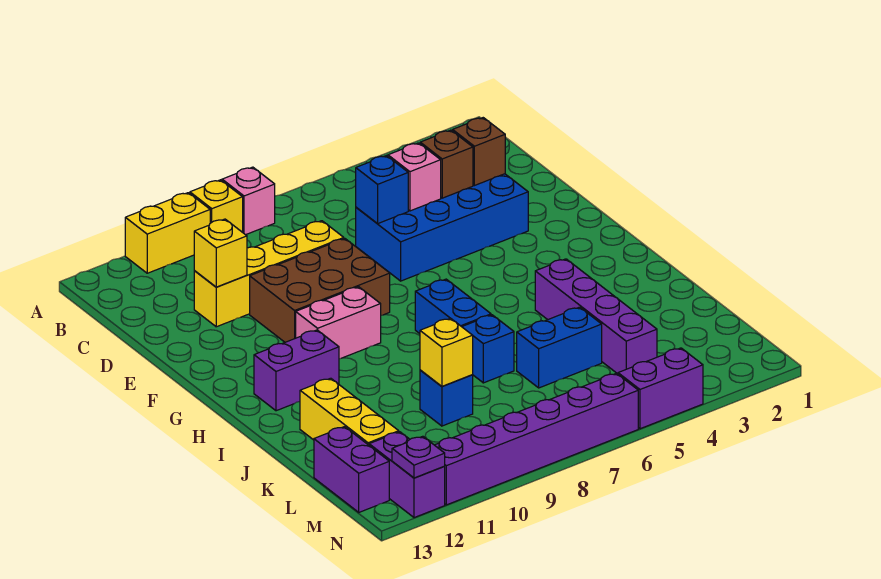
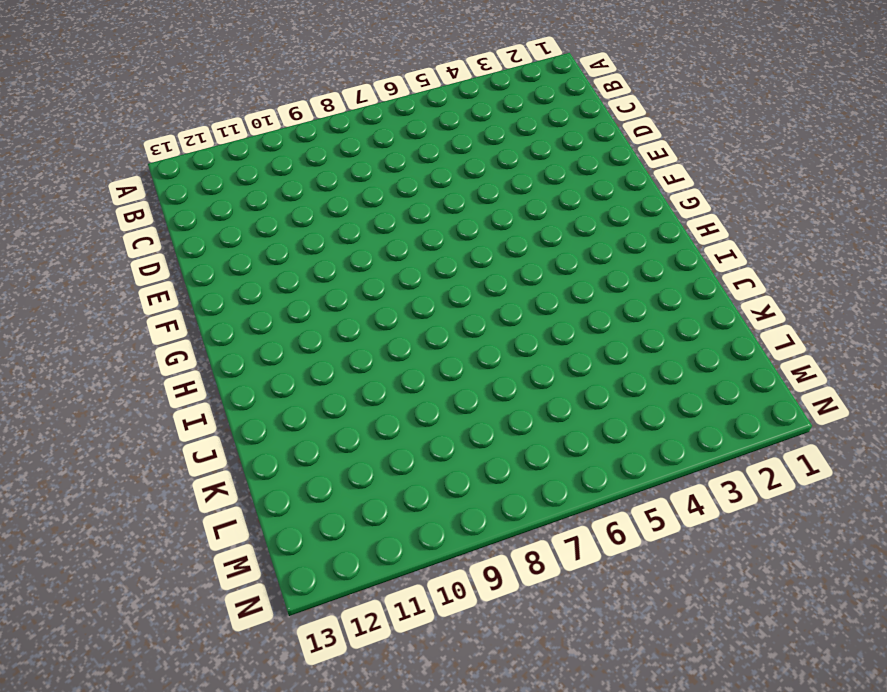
none -> pink 1x1 brick [222,167,275,235]
none -> yellow 1x1 brick [190,180,243,232]
none -> yellow 1x2 brick [125,193,210,273]

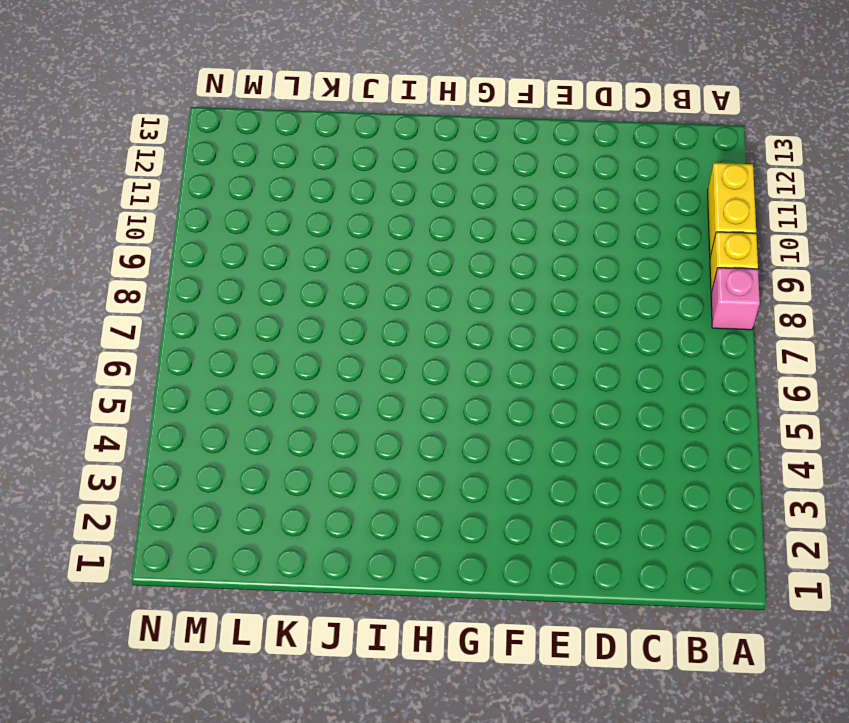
none -> blue 2x4 brick [356,174,528,281]
none -> yellow 1x4 brick [194,221,344,327]
none -> brown 2x3 brick [250,238,390,342]

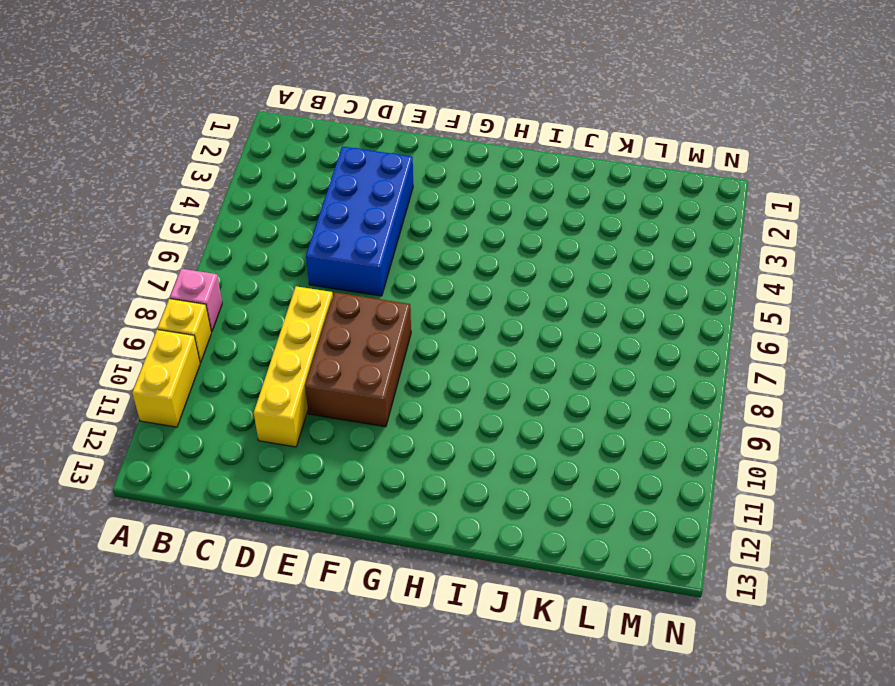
none -> pink 1x2 brick [296,287,381,359]
none -> blue 1x2 brick [415,279,491,334]
none -> purple 1x2 brick [254,330,339,411]

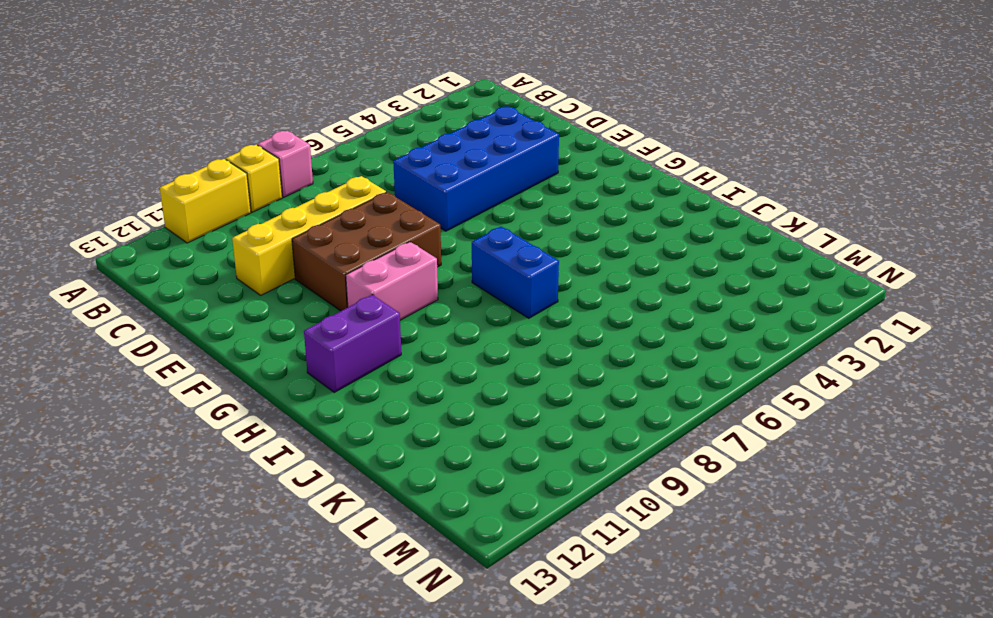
none -> purple 1x4 brick [535,259,657,374]
none -> blue 1x1 brick [462,315,514,383]
none -> yellow 1x3 brick [300,378,399,445]

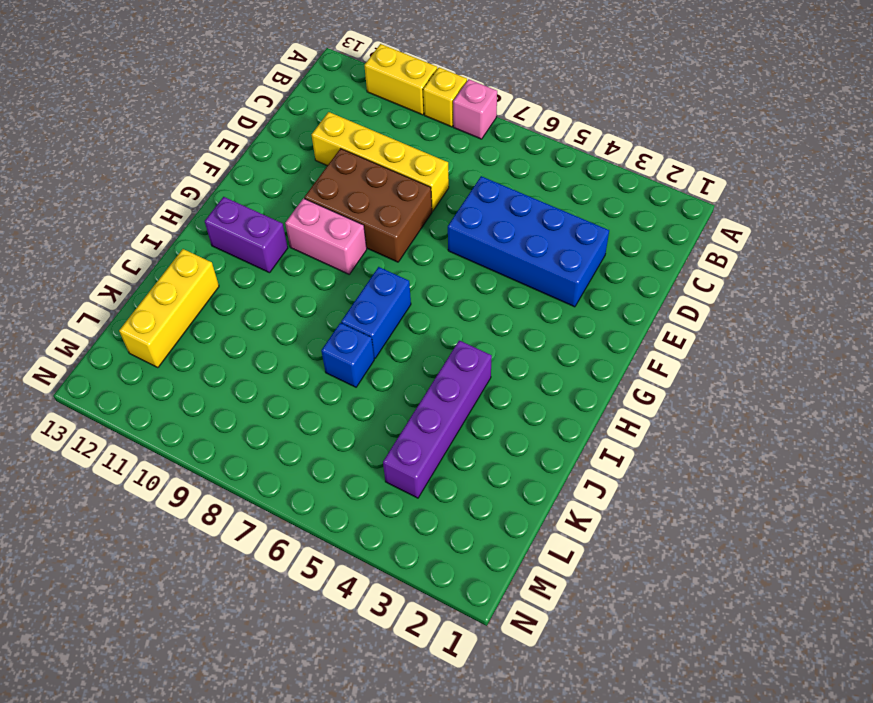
none -> blue 1x2 brick [517,307,602,388]
none -> blue 1x1 brick [420,370,473,426]
none -> purple 1x2 brick [314,427,389,512]

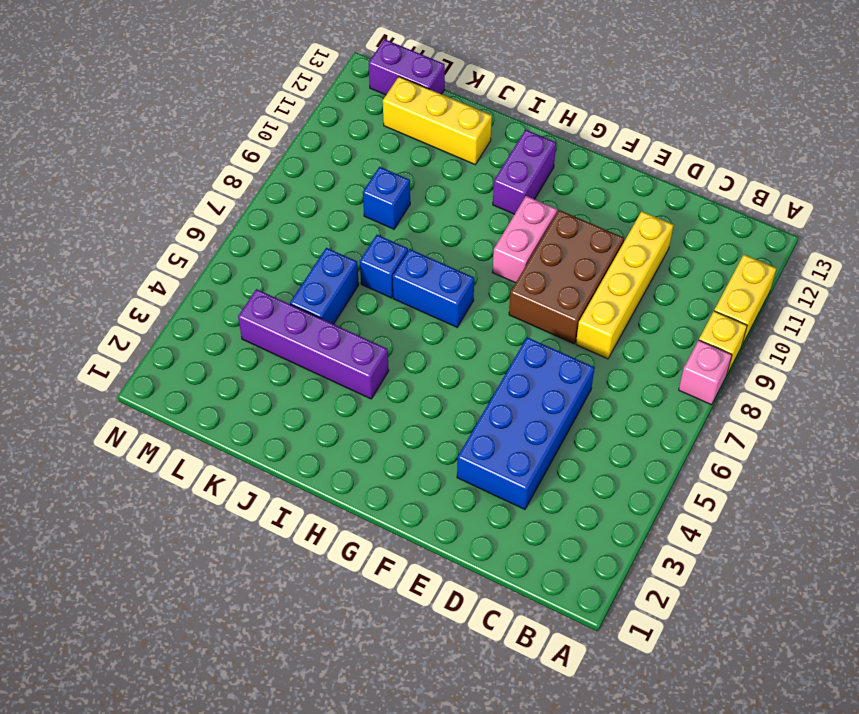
none -> purple 1x2 brick [369,432,445,518]
none -> purple 1x2 brick [618,348,703,429]
none -> purple 1x6 brick [435,373,638,505]

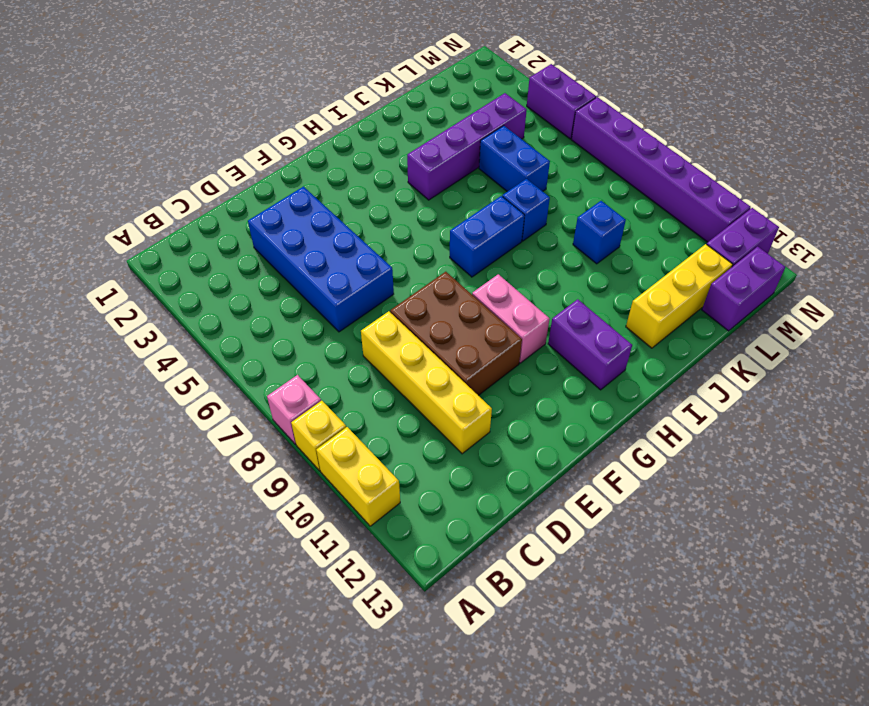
none -> brown 1x1 brick [453,118,505,186]
none -> brown 1x1 brick [420,130,473,198]
none -> pink 1x1 brick [388,143,441,211]

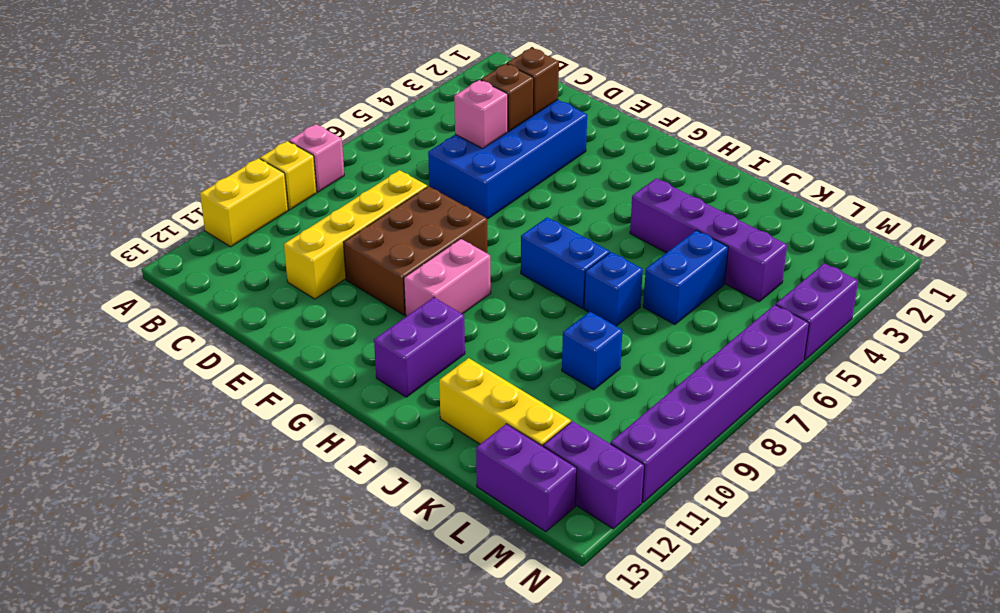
none -> blue 1x1 brick [356,156,408,224]
none -> yellow 1x1 brick [194,219,247,287]
none -> yellow 1x1 brick [420,318,473,386]

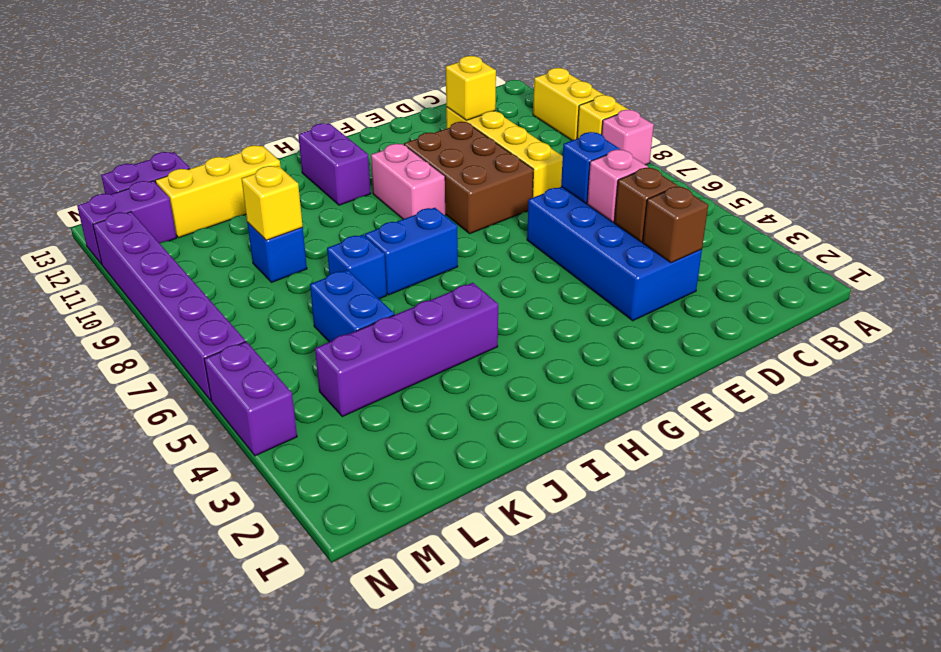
none -> purple 1x1 plate [392,436,445,478]

